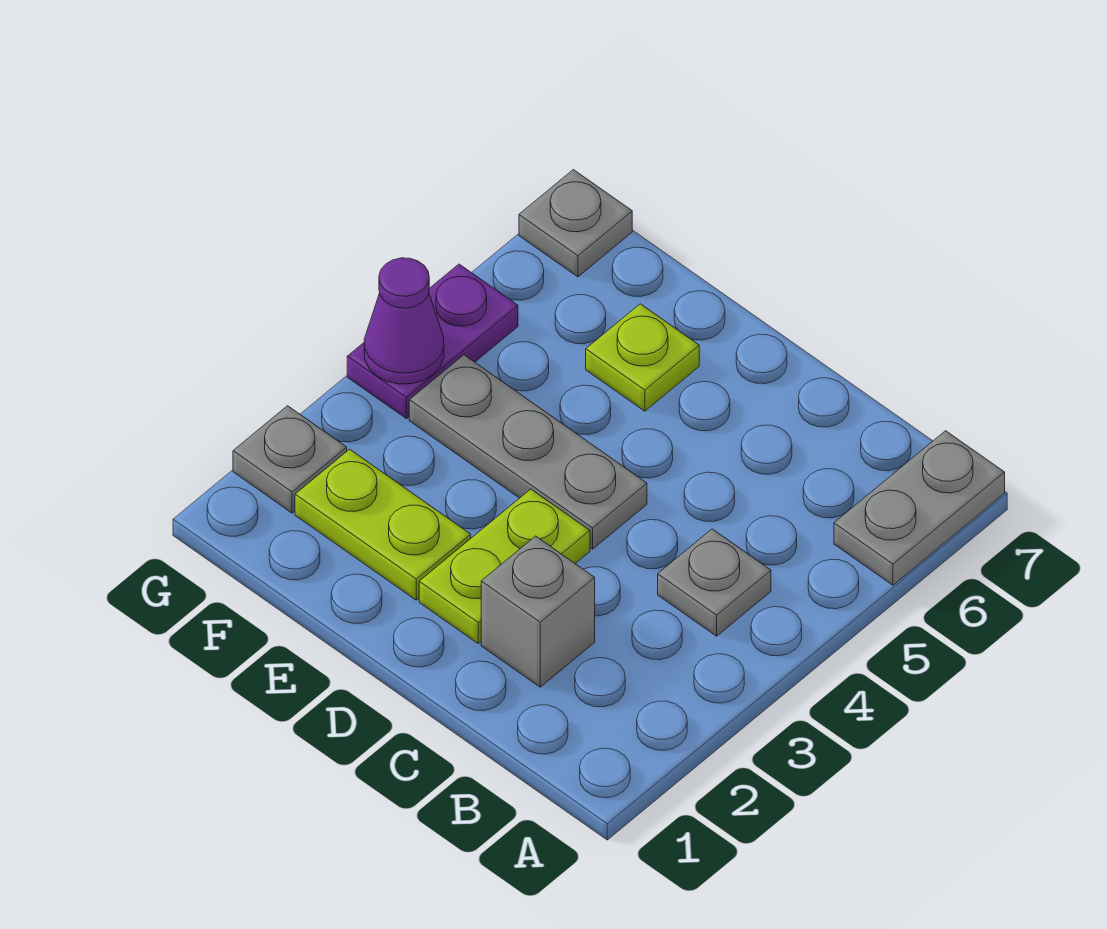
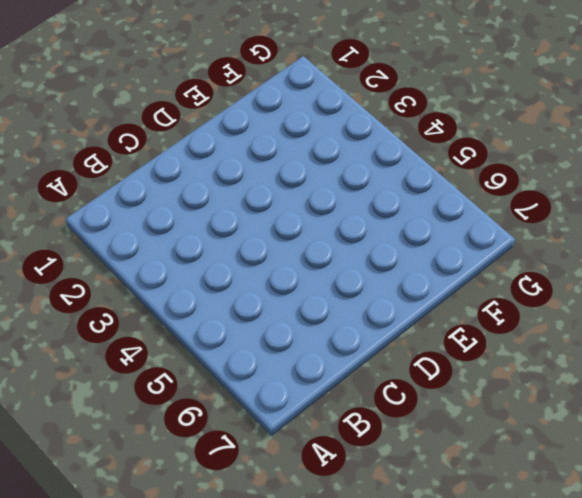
none -> grey 1x2 plate [834,431,1005,585]
none -> grey 1x1 plate [658,529,771,636]

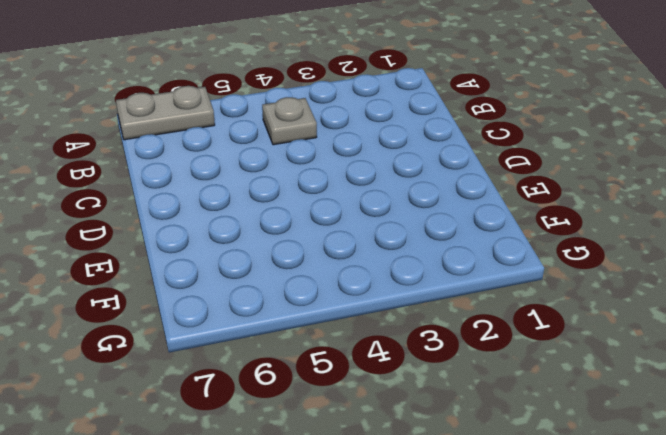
none -> grey 1x1 brick [481,536,595,687]
none -> lime 1x2 plate [419,489,590,643]

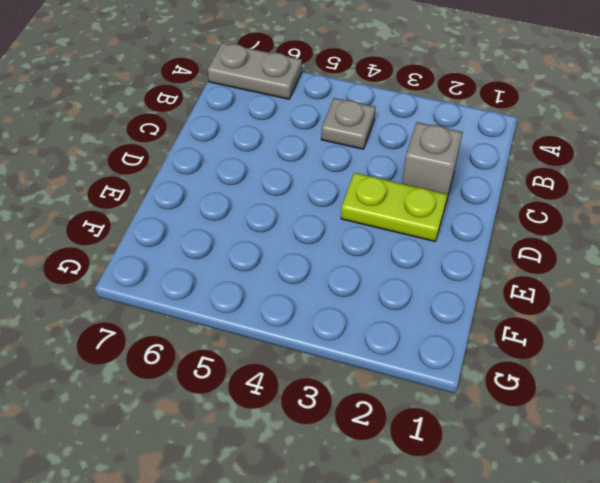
none -> grey 1x3 plate [409,355,647,549]
none -> lime 1x2 plate [295,449,471,600]

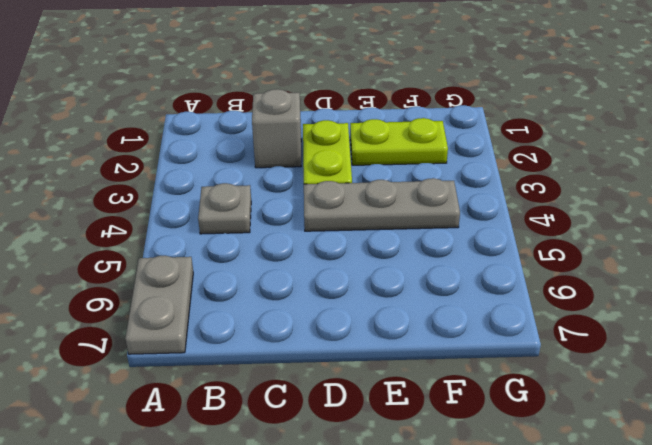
none -> lime 1x1 plate [586,304,699,411]
none -> grey 1x1 plate [233,406,347,513]

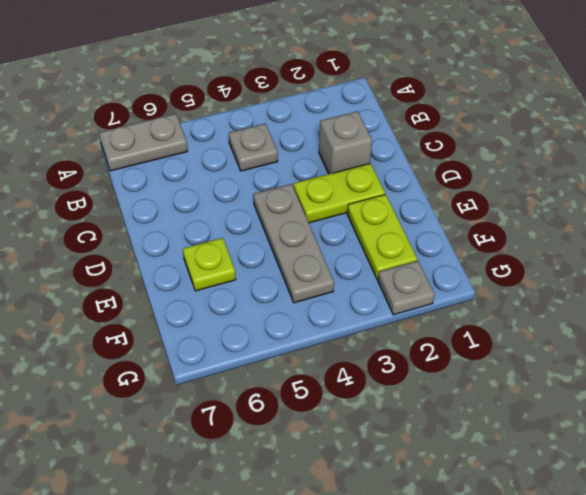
none -> purple 1x2 plate [347,264,518,419]
none -> grey 1x1 plate [519,170,632,277]

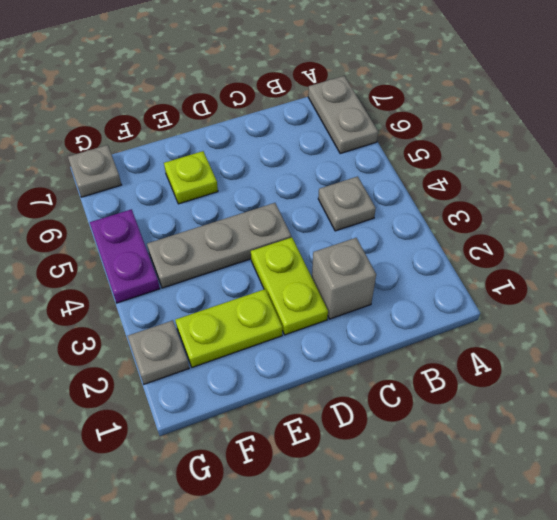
none -> purple 1x1 cone [364,258,444,384]

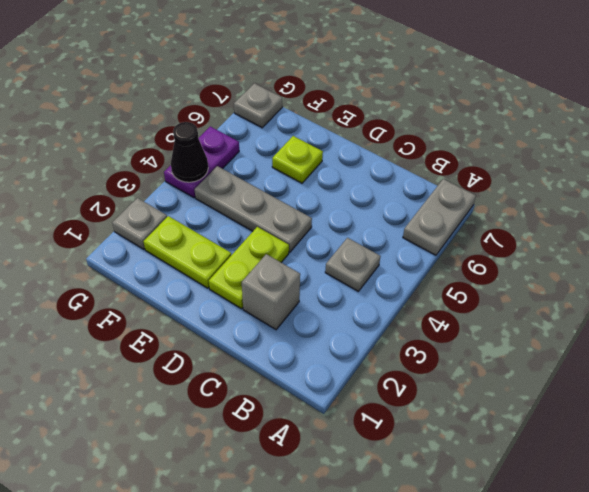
black 1x1 cone [171,122,208,182] -> purple 1x1 cone [364,258,444,384]

